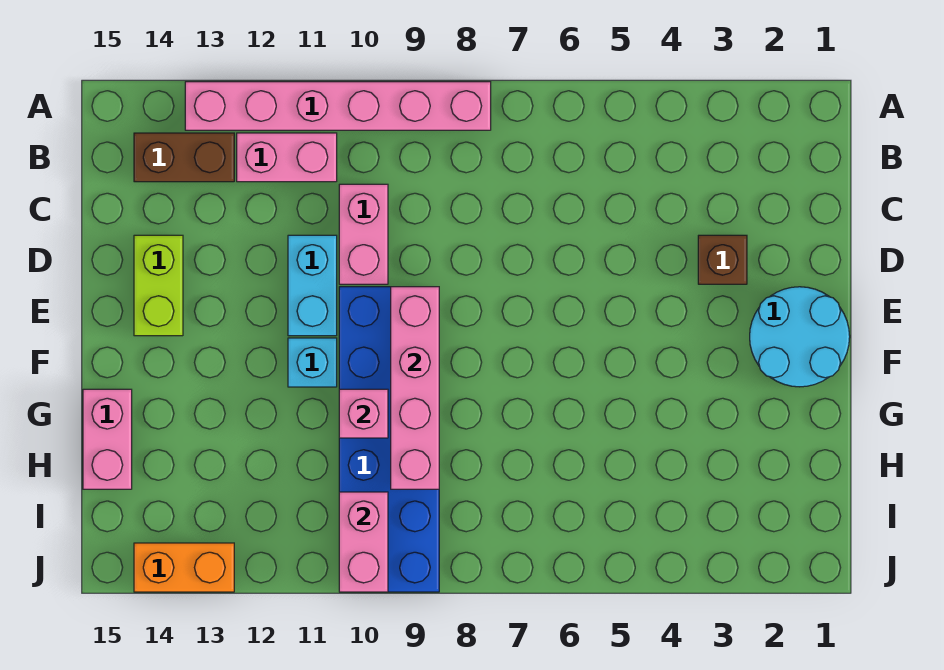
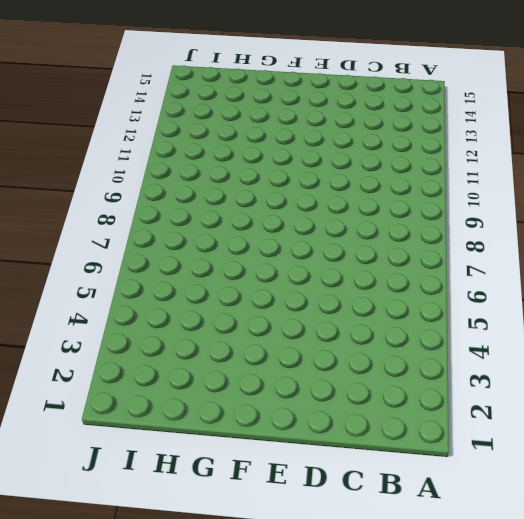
none -> pink 1x6 brick [185,82,491,130]
none -> pink 1x2 brick [237,133,337,182]
none -> brown 1x2 brick [134,133,234,182]

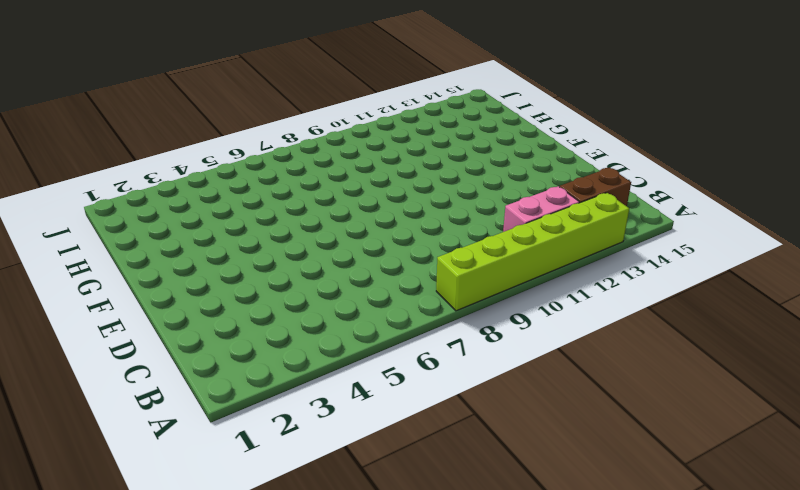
lime 1x6 brick [436,193,629,311] -> pink 1x6 brick [185,82,491,130]
none -> pink 1x2 brick [339,184,388,284]
none -> brown 1x1 brick [698,235,747,284]
none -> cyan 1x2 brick [288,235,337,336]

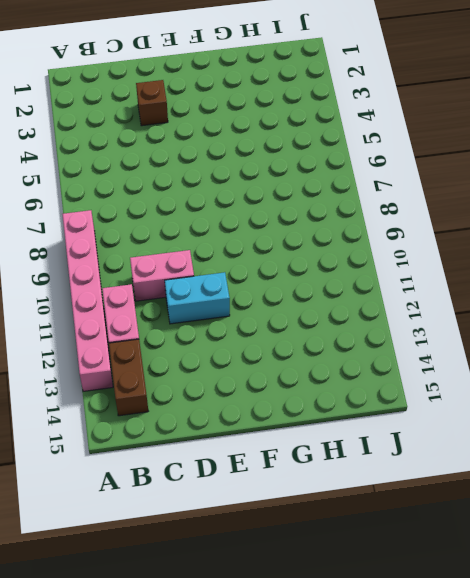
none -> lime 1x2 brick [134,235,183,336]
none -> cyan 2x2 round brick [750,287,850,387]
none -> blue 2x6 brick [339,287,439,592]

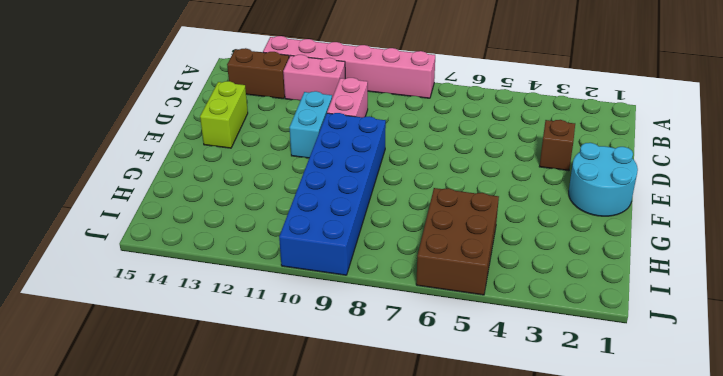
brown 2x3 brick [416,188,499,295] -> none
none -> cyan 1x1 brick [288,338,337,387]
none -> pink 1x2 brick [83,389,132,489]
none -> orange 1x2 brick [134,543,234,592]

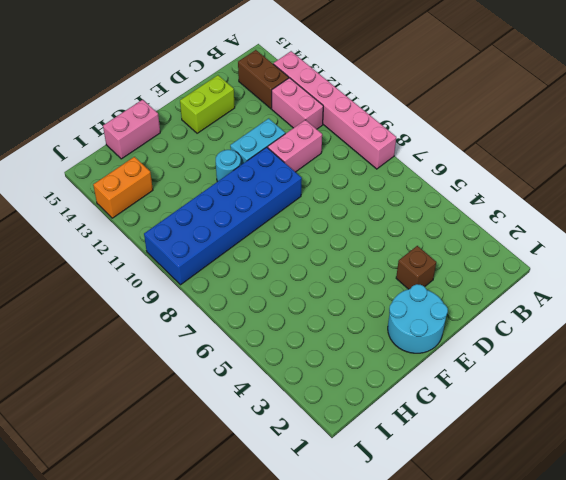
cyan 1x1 round brick [216,150,241,182] -> cyan 1x1 brick [288,338,337,387]
orange 1x2 brick [93,157,153,218] -> orange 1x2 brick turned to [134,543,234,592]
none -> pink 1x4 brick [391,287,439,489]
none -> pink 1x1 brick [339,389,388,438]
none -> pink 1x2 brick [339,492,388,592]

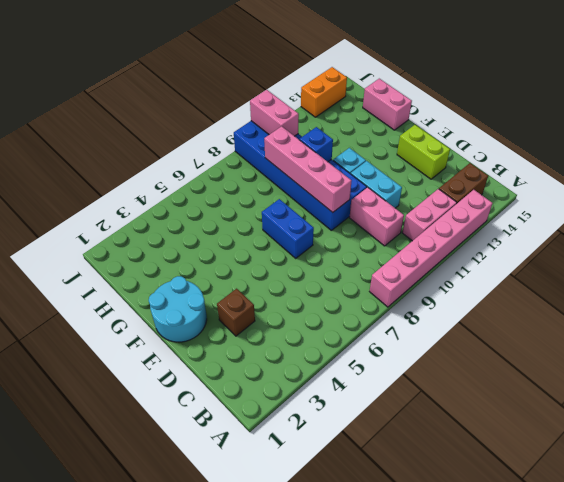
blue 1x2 brick [262,199,314,258] -> none
blue 1x1 brick [299,127,333,162] -> pink 1x1 brick [339,389,388,438]

